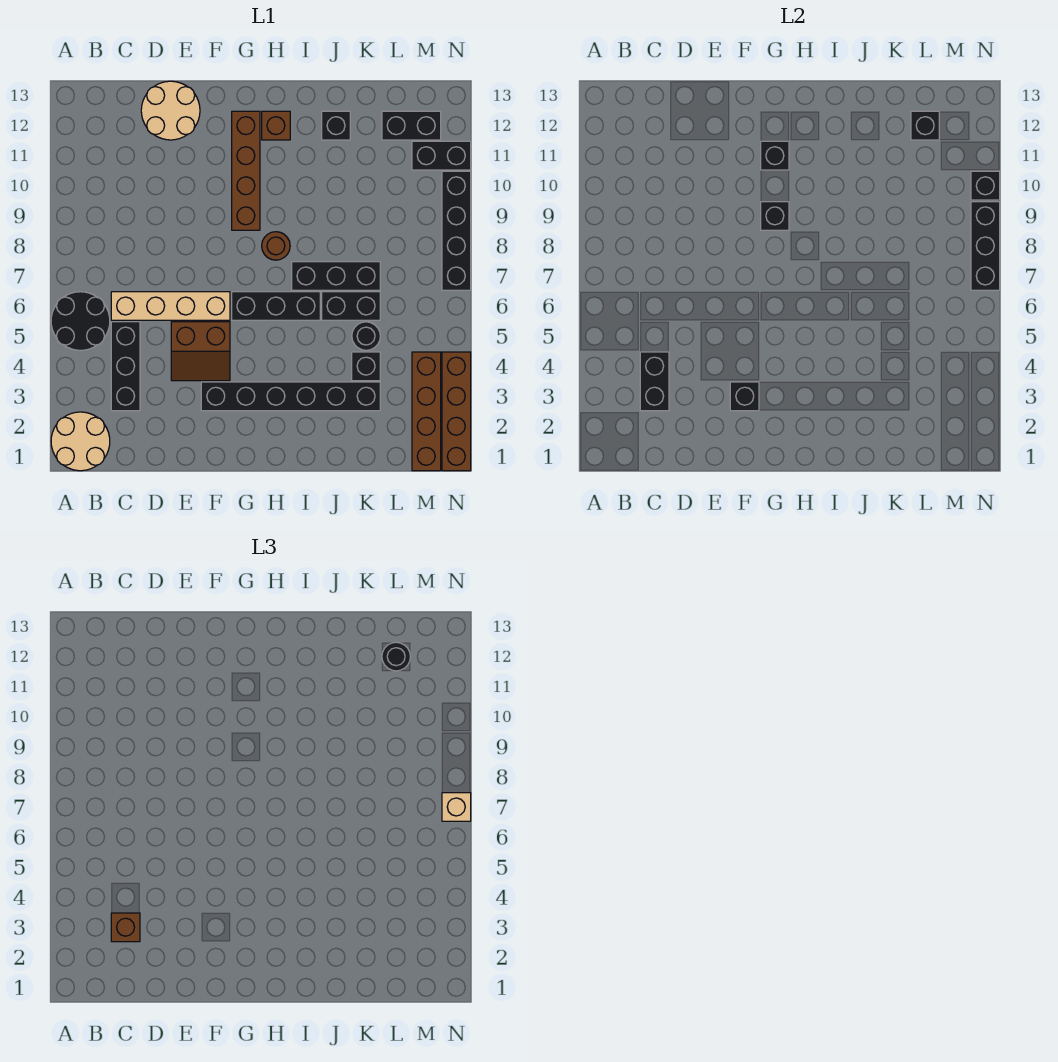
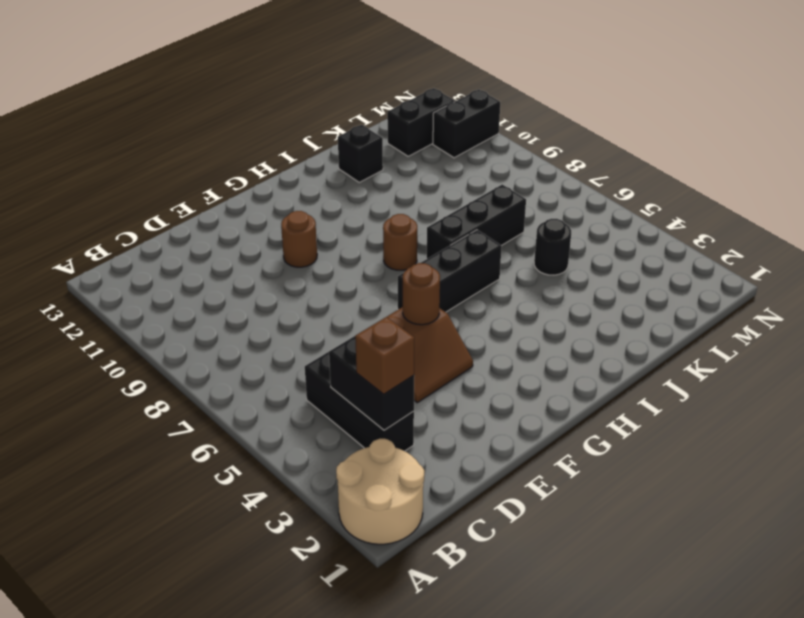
brown 1x1 round brick [403,263,440,325] -> none
brown 1x1 round brick [281,211,317,267] -> none
none -> black 2x2 round brick [51,292,110,350]
none -> tan 1x4 brick [111,292,230,320]
none -> tan 2x2 round brick [141,81,200,140]
none -> black 1x6 brick [201,382,380,411]

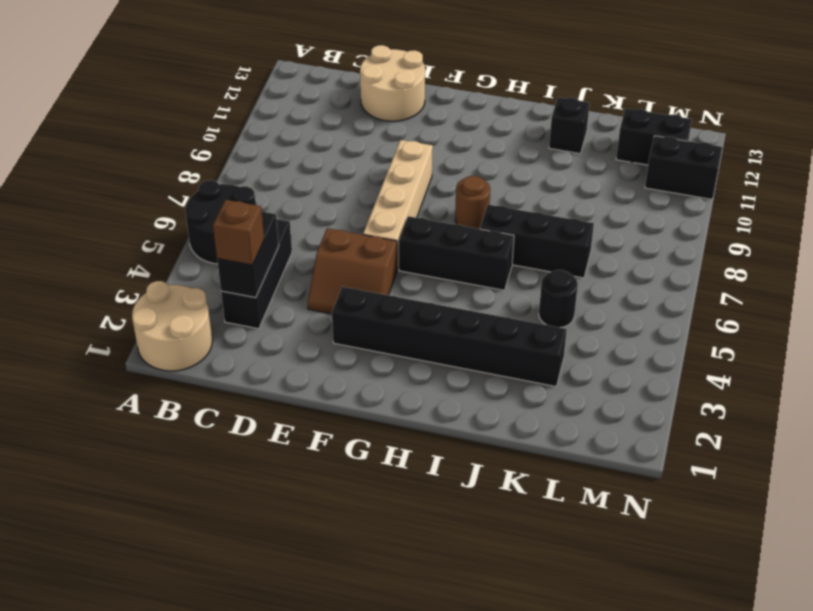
tan 1x4 brick [363,140,433,270] -> tan 1x4 brick turned to [111,292,230,320]
none -> brown 1x4 brick [232,111,260,230]
none -> brown 1x1 brick [262,111,290,140]
none -> black 1x2 brick [322,292,380,320]
none -> black 1x1 brick [352,352,380,381]

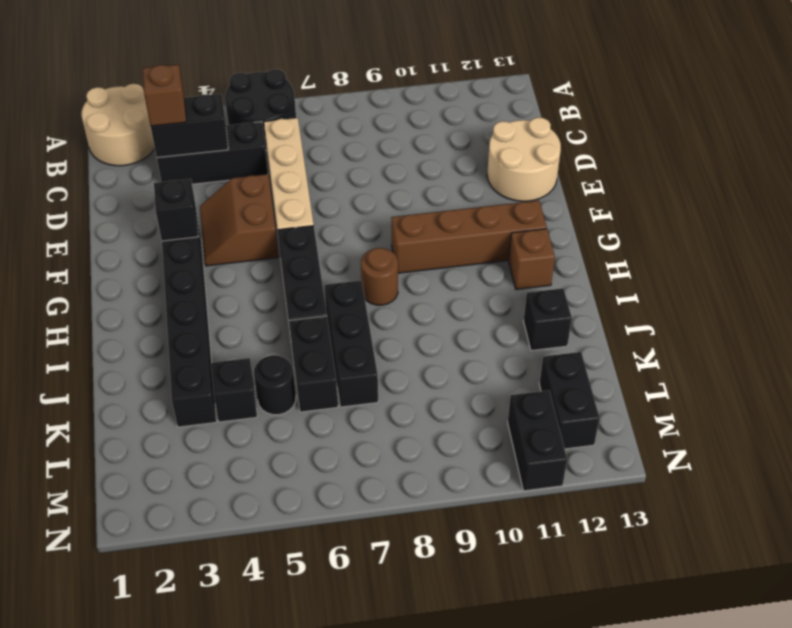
none -> brown 1x4 brick [412,352,441,471]
none -> brown 1x4 brick [442,352,471,471]
none -> black 1x4 brick [442,171,471,290]
none -> black 1x1 brick [761,202,789,230]

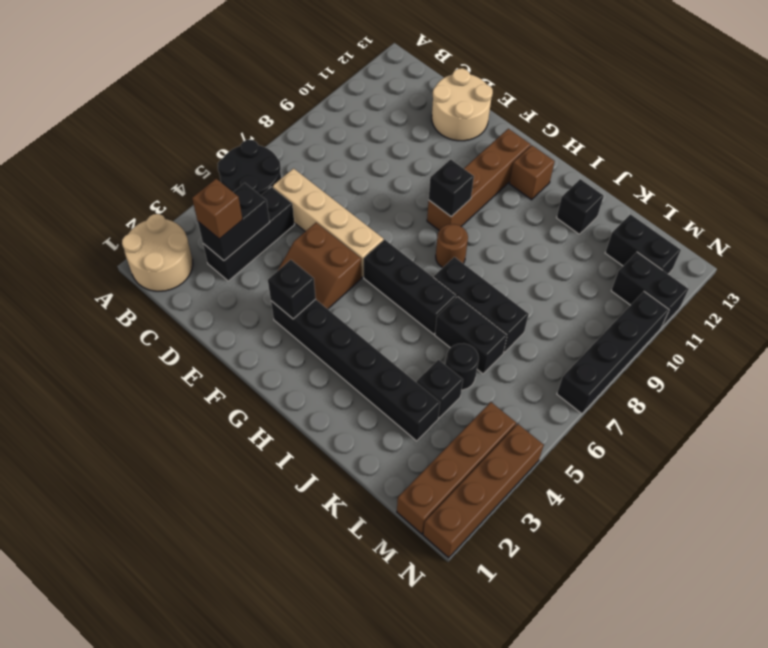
none -> black 1x1 brick [761,141,789,170]
none -> black 1x1 brick [911,111,939,140]
none -> black 1x3 brick [971,202,1000,290]
none -> black 1x1 brick [971,171,1000,200]

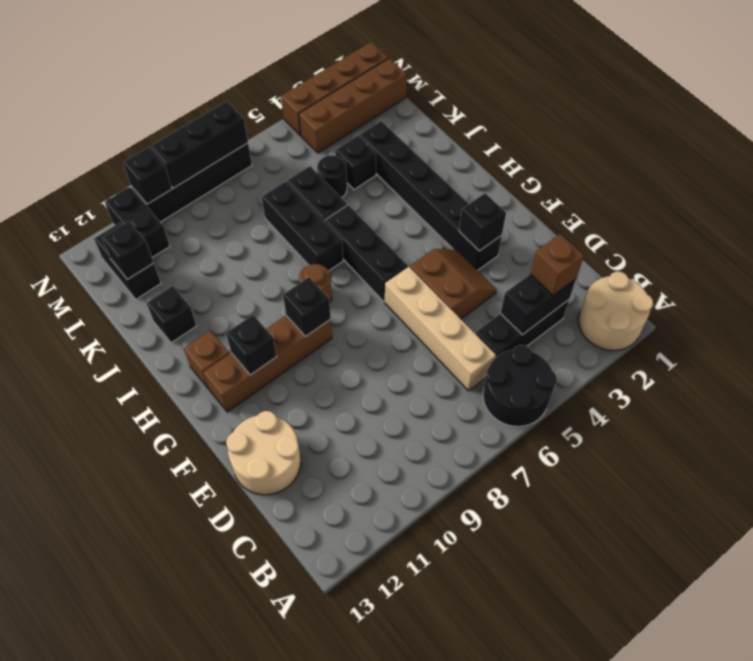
none -> black 1x1 round brick [382,642,410,671]
none -> tan 1x1 brick [442,793,471,821]

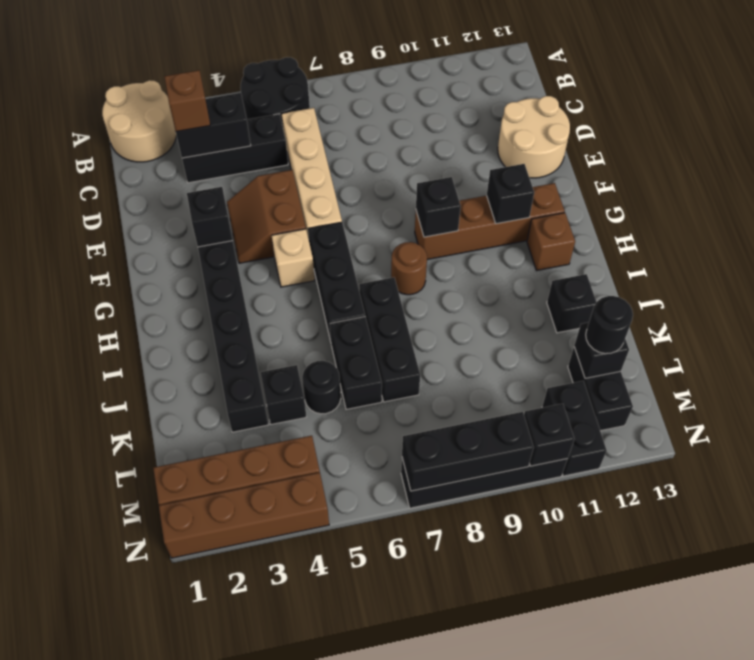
tan 1x1 brick [272,229,315,287] -> tan 1x1 brick moved to [442,793,471,821]

